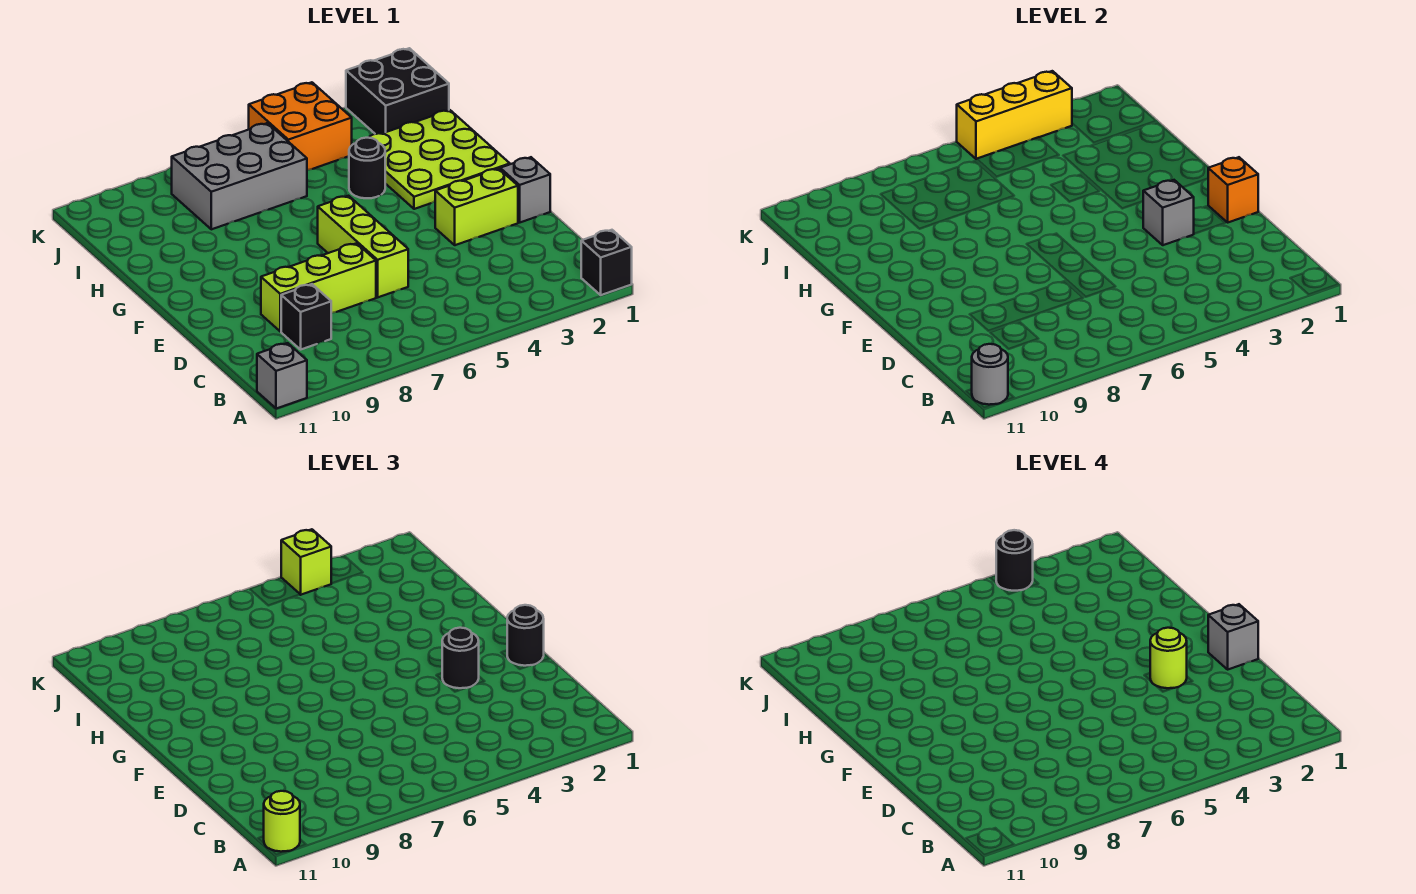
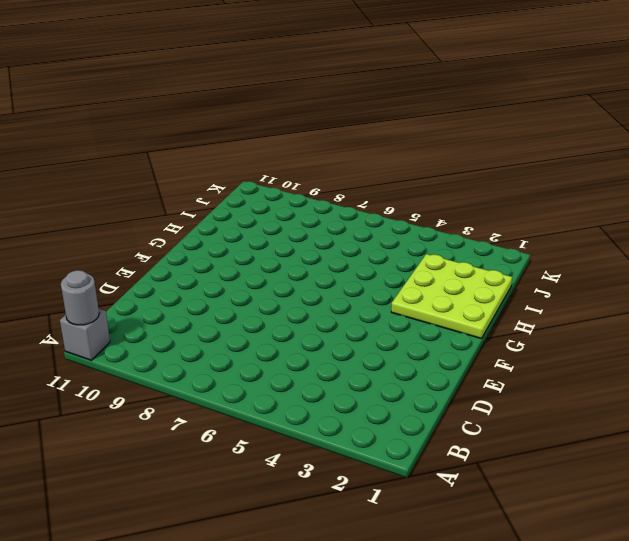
none -> black 1x1 brick [581,230,632,295]
none -> black 1x1 brick [281,284,331,349]
none -> lime 1x3 brick [318,196,408,297]

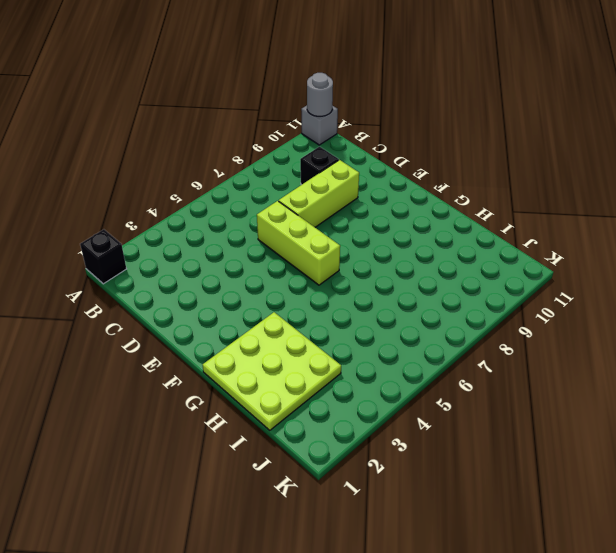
none -> grey 1x1 brick [500,157,550,222]
none -> lime 1x2 brick [435,169,518,245]
none -> black 1x1 round brick [349,138,385,198]

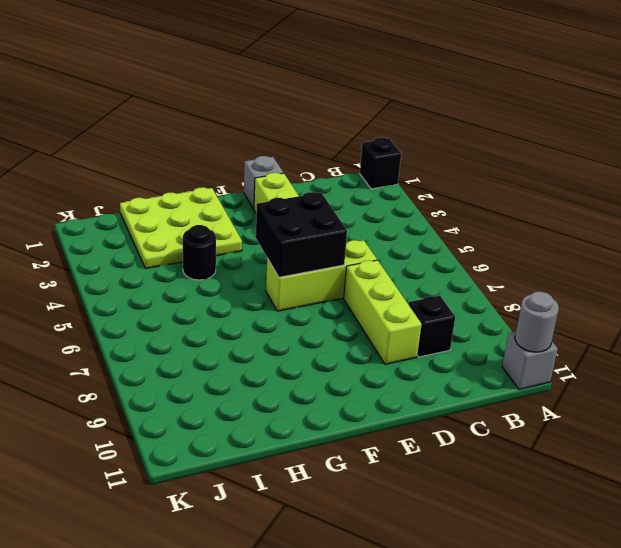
black 2x2 brick [256,192,347,277] -> black 2x2 brick moved to [346,48,449,134]
none -> grey 2x3 brick [172,123,307,229]
none -> orange 2x2 brick [249,82,352,170]
none -> orange 1x1 brick [1208,157,1258,222]

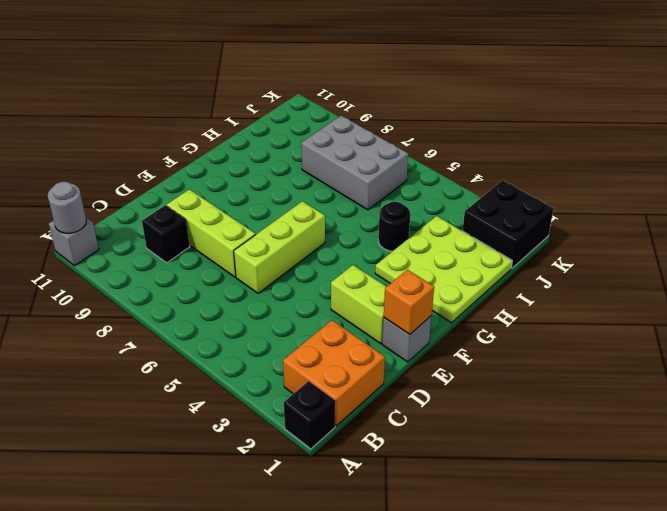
orange 2x2 brick [283,320,385,426] -> orange 2x2 brick moved to [249,82,352,170]
none -> grey 1x1 brick [1143,180,1194,245]
none -> yellow 1x3 brick [957,71,1072,159]
none -> lime 1x1 round brick [264,791,300,852]

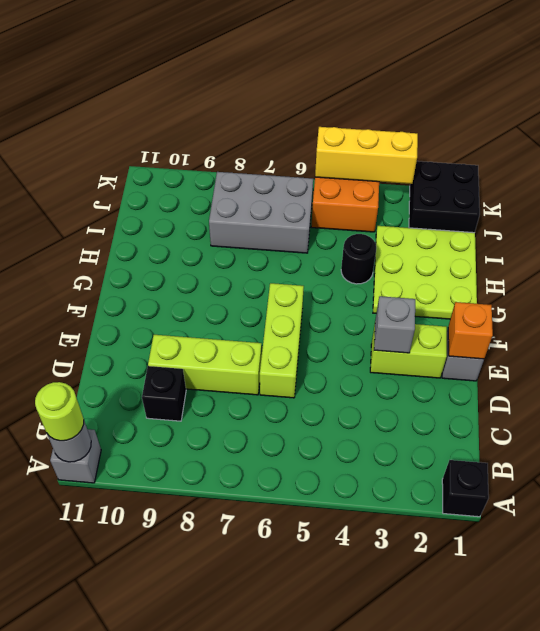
none -> black 1x1 round brick [507,605,544,666]
none -> black 1x1 round brick [442,628,479,688]
none -> lime 1x1 brick [281,529,332,595]

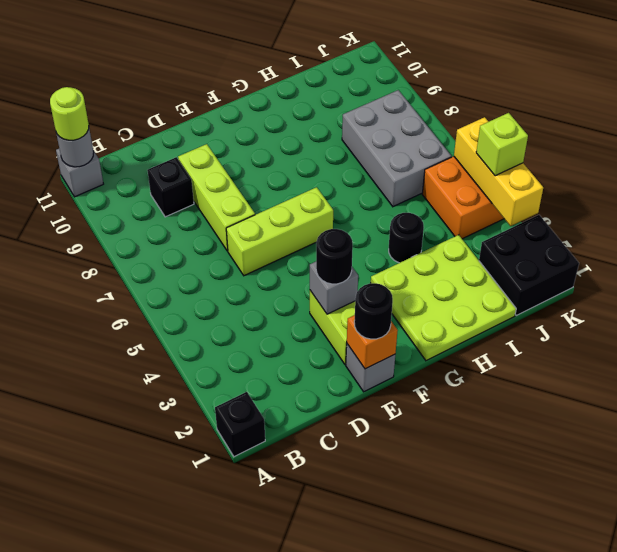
none -> grey 1x1 brick [1208,604,1258,669]
none -> lime 1x1 round brick [1150,628,1187,688]
none -> black 1x1 round brick [996,530,1033,591]

